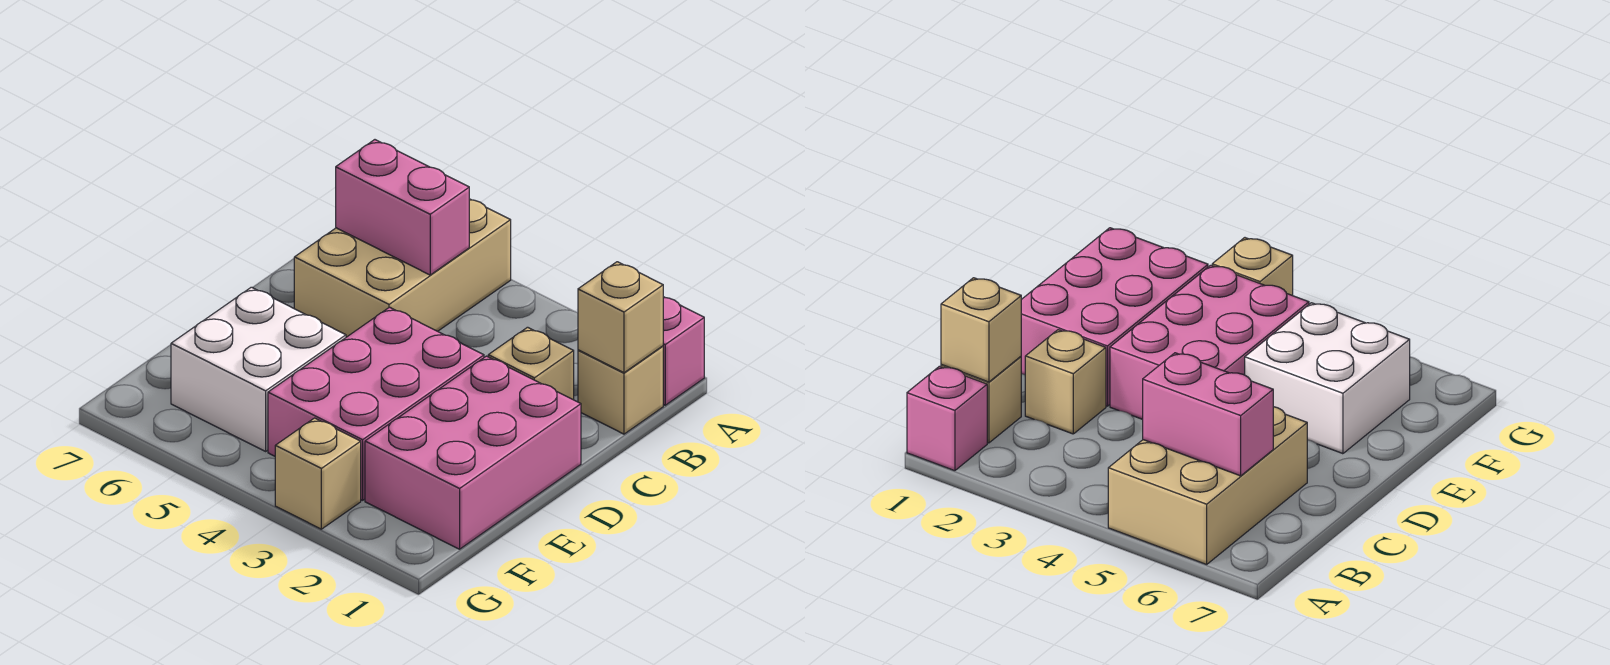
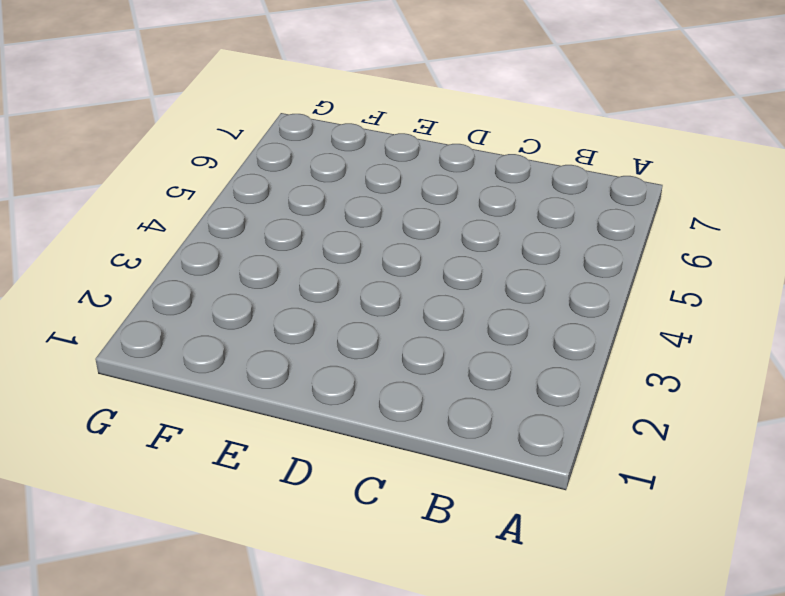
none -> pink 1x1 brick [663,297,704,405]
none -> tan 2x3 brick [294,199,511,337]

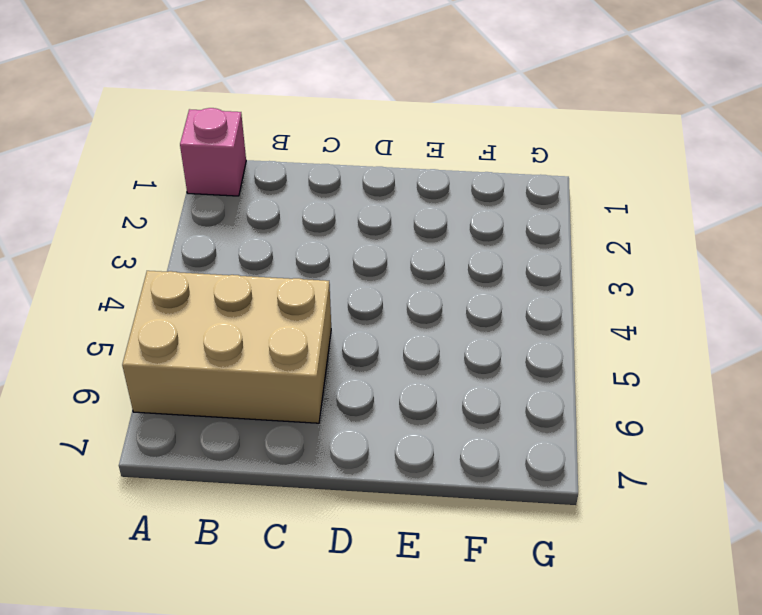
none -> tan 1x1 brick [578,346,663,434]
none -> tan 1x1 brick [488,327,574,400]

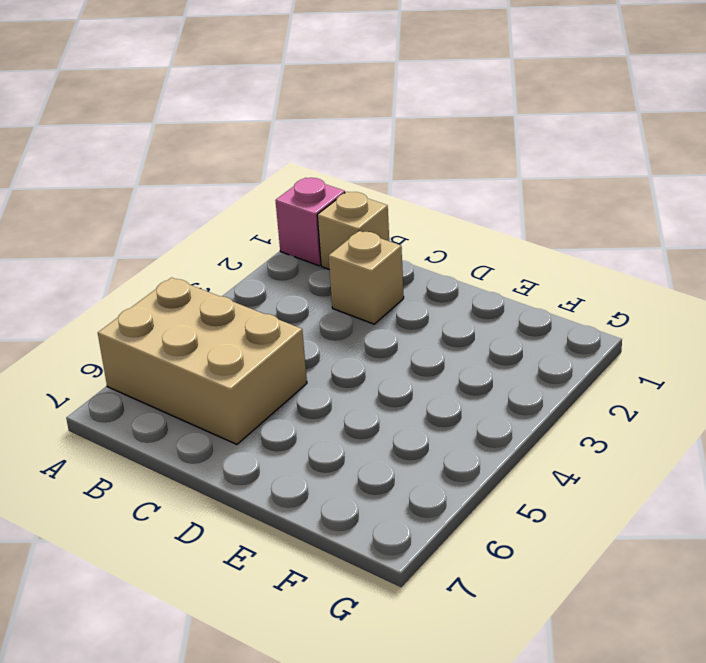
none -> pink 2x3 brick [365,356,581,549]
none -> pink 2x3 brick [268,307,484,500]

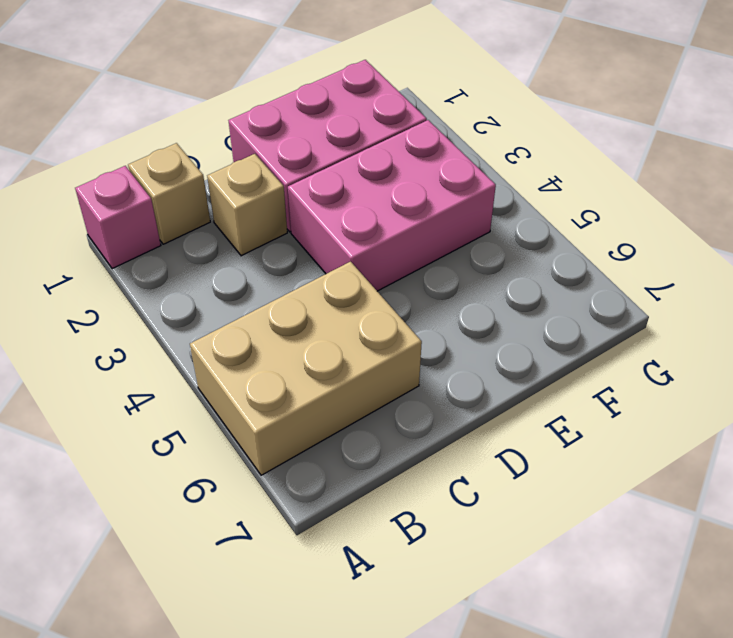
none -> white 2x2 brick [171,287,346,451]
none -> tan 1x1 brick [275,418,361,529]

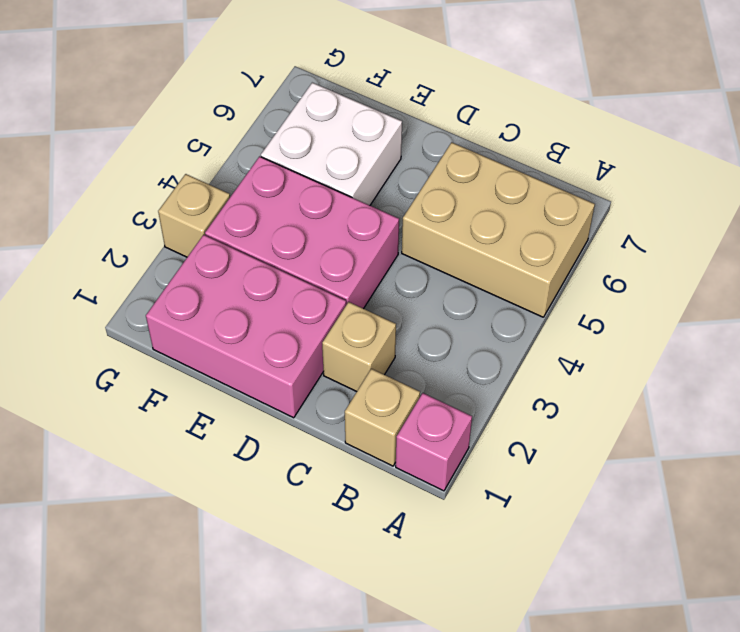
none -> tan 1x1 brick [578,262,663,373]
none -> pink 1x2 brick [336,140,469,275]

